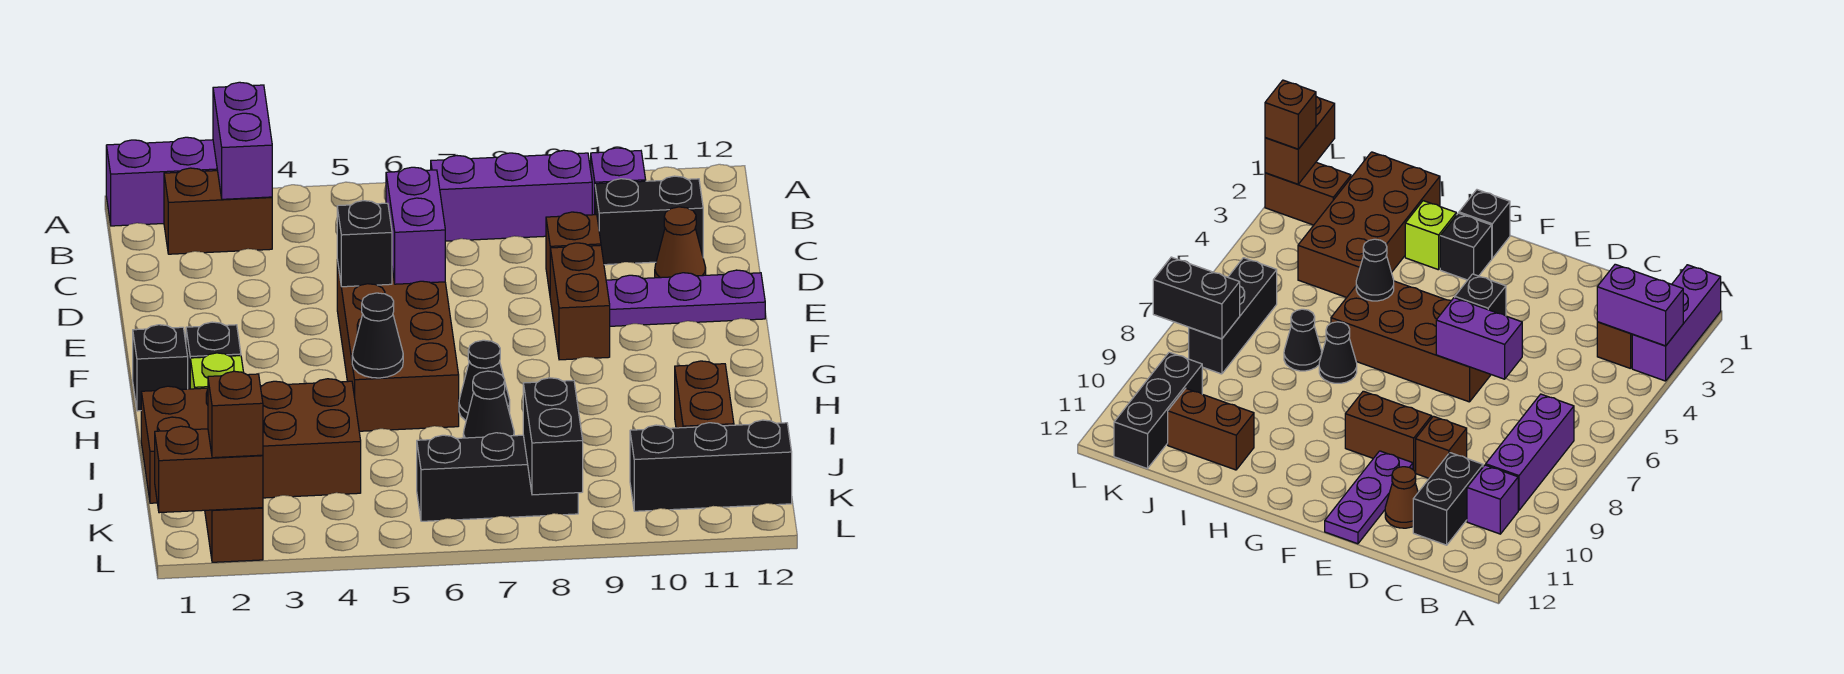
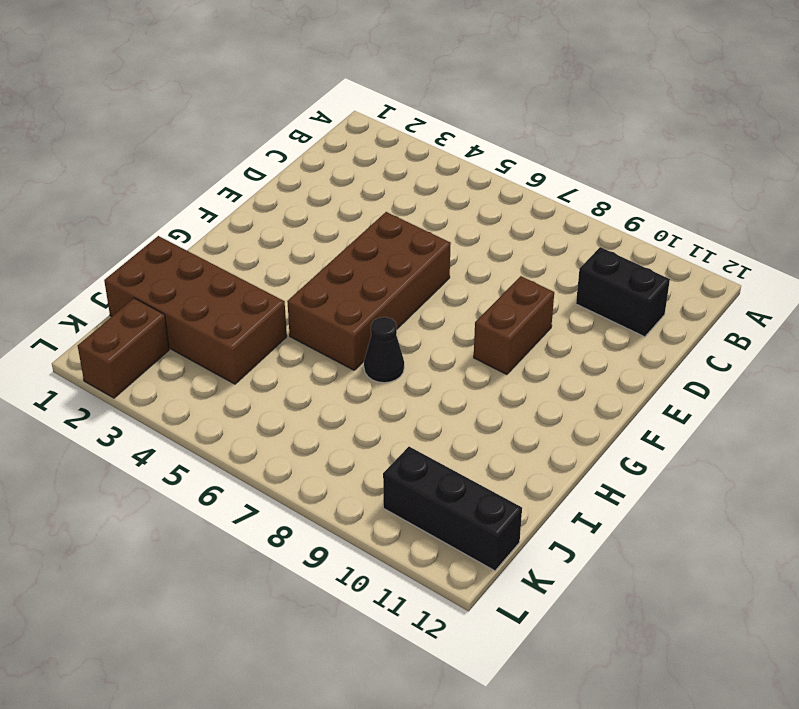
none -> purple 1x3 brick [106,137,217,226]
none -> brown 1x2 brick [164,168,272,254]
none -> purple 1x3 brick [431,150,592,241]

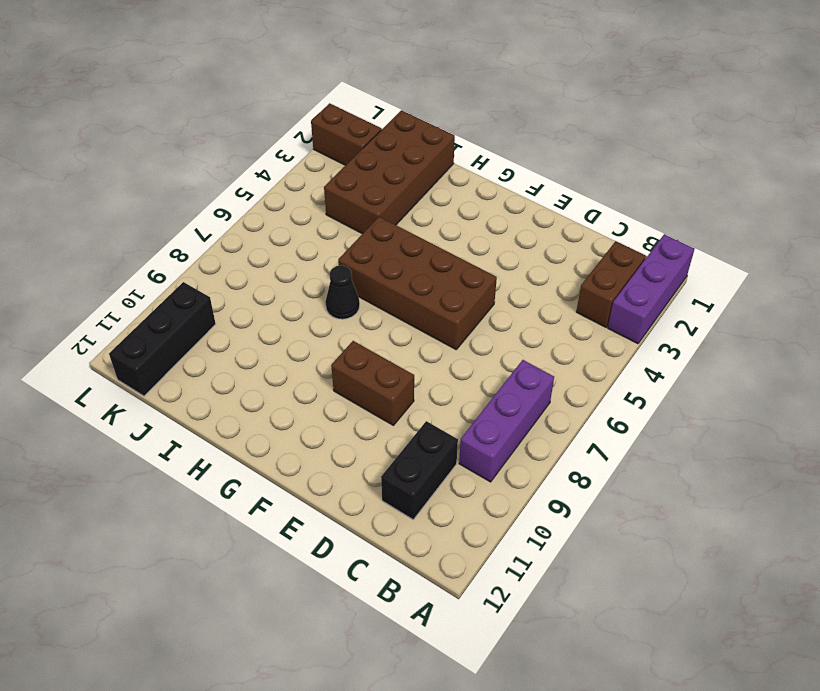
none -> purple 1x1 brick [591,148,646,215]
none -> brown 1x1 brick [546,212,601,293]
none -> brown 1x1 cone [655,207,706,278]

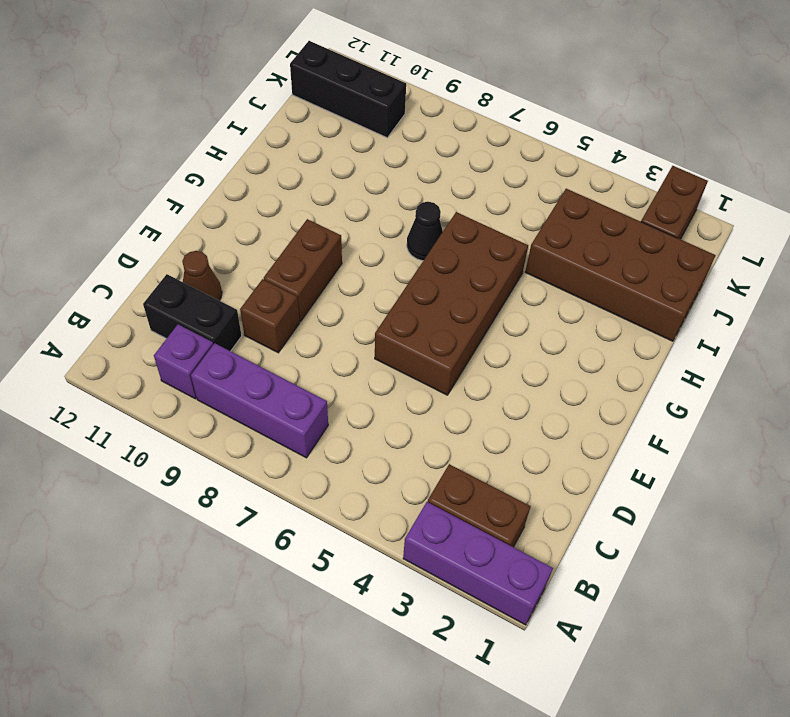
none -> purple 1x3 plate [606,270,765,326]
none -> black 1x1 brick [133,325,188,411]
none -> black 1x1 brick [186,322,241,389]

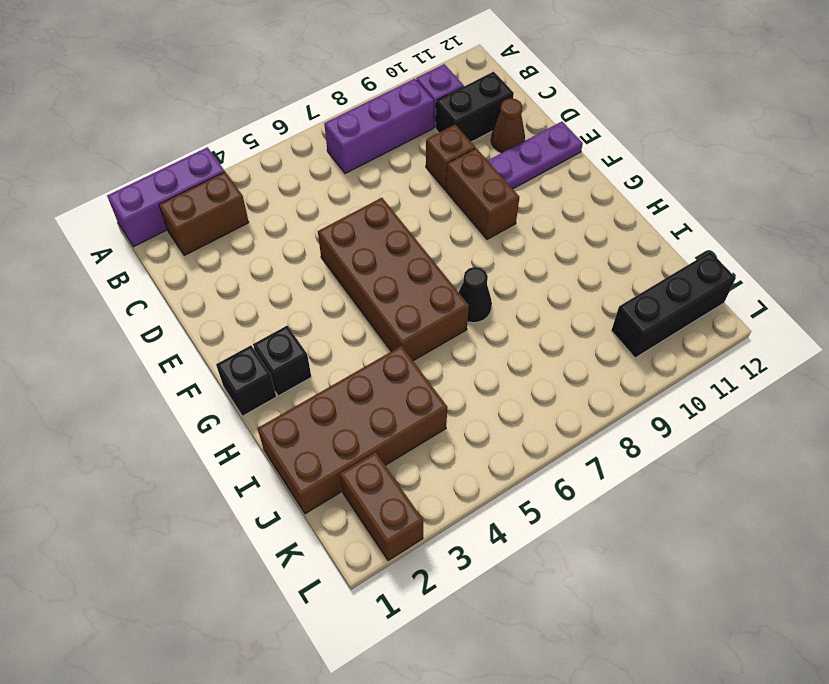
none -> lime 1x1 brick [190,353,244,389]
none -> black 1x1 cone [463,371,514,438]
none -> brown 1x2 brick [675,361,734,428]

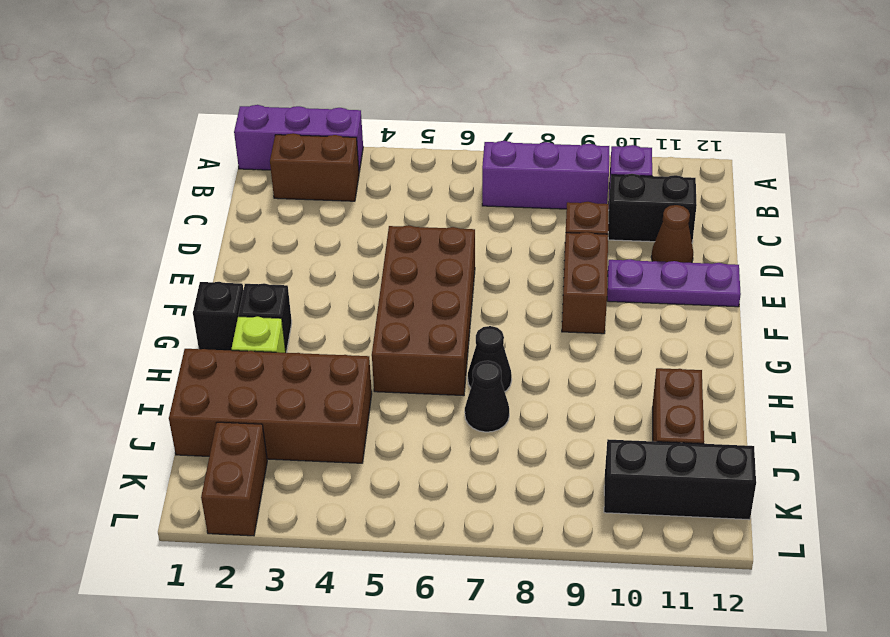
none -> black 1x3 brick [417,433,578,521]
none -> purple 1x2 brick [213,82,272,199]
none -> purple 1x2 brick [386,167,445,284]

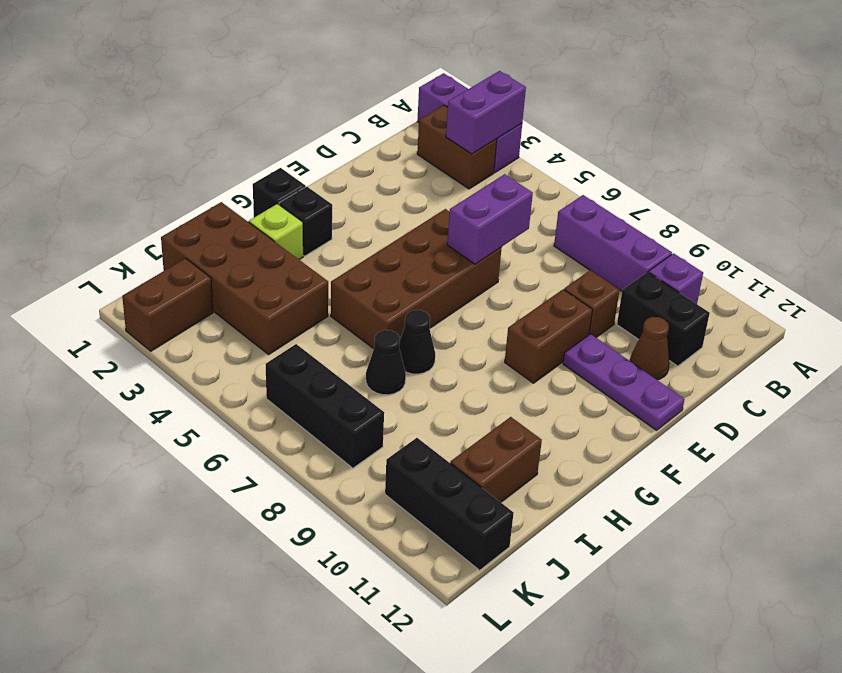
none -> black 1x1 brick [337,201,392,287]
none -> black 1x1 cone [352,293,403,378]
none -> black 1x2 brick [523,378,583,495]

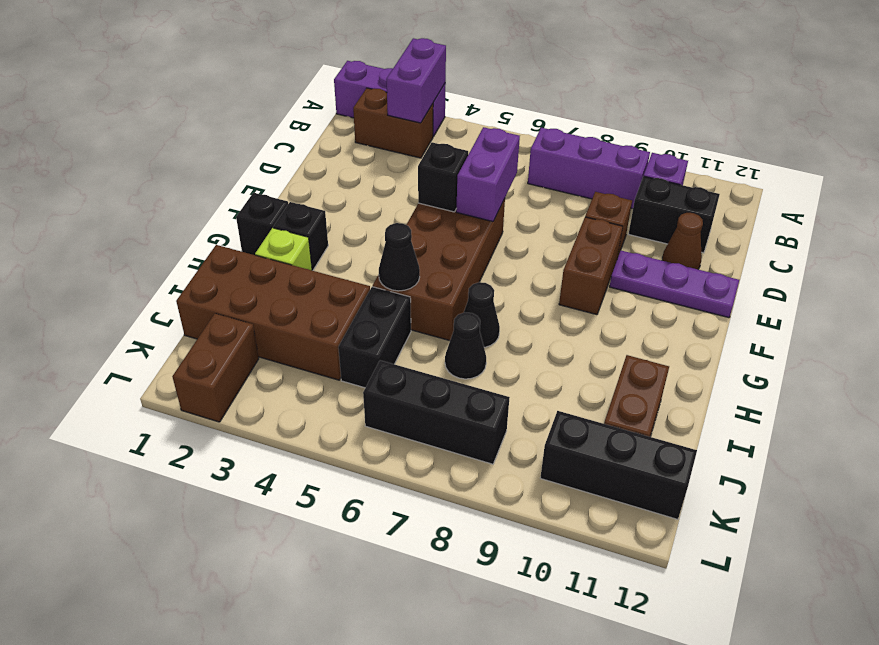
black 1x2 brick [338,287,411,388] -> black 1x2 brick moved to [523,378,583,495]
none -> brown 1x2 brick [155,426,263,513]
none -> brown 1x1 brick [208,371,263,458]

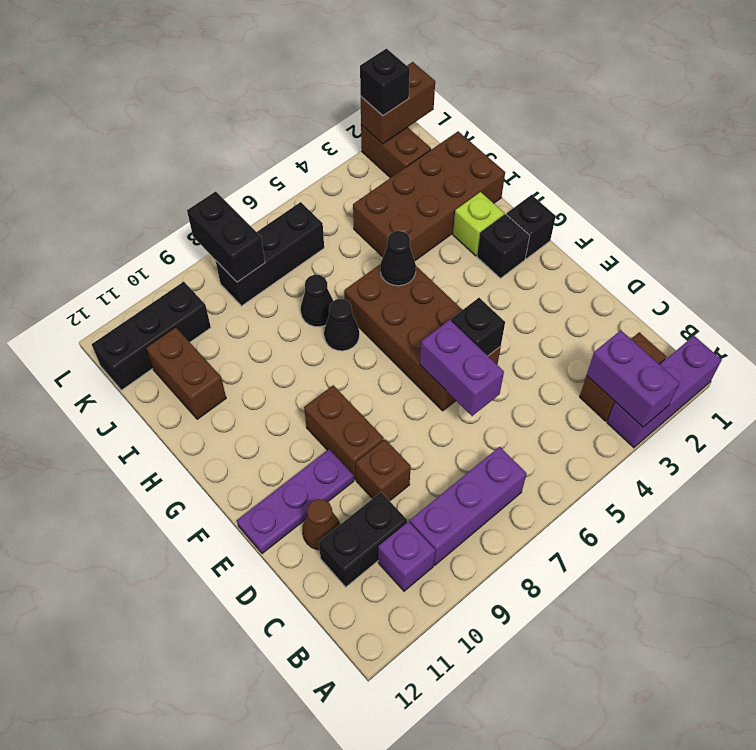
black 1x1 brick [360,49,410,115] -> brown 1x1 brick [208,371,263,458]

